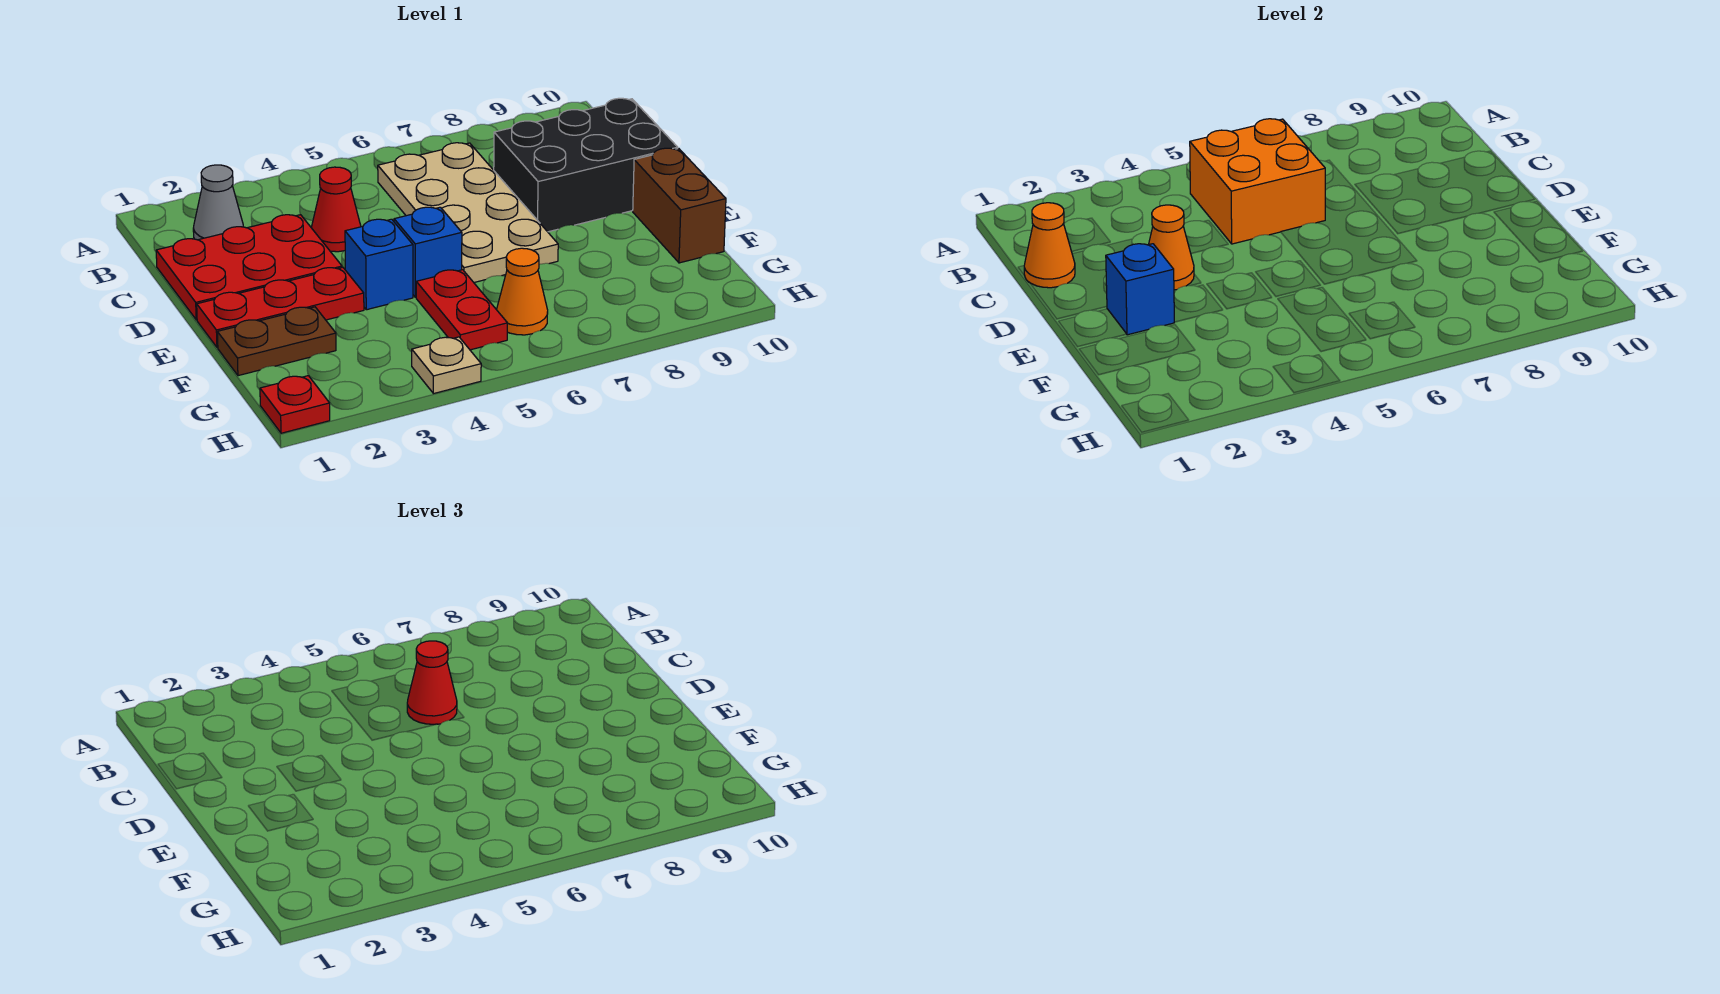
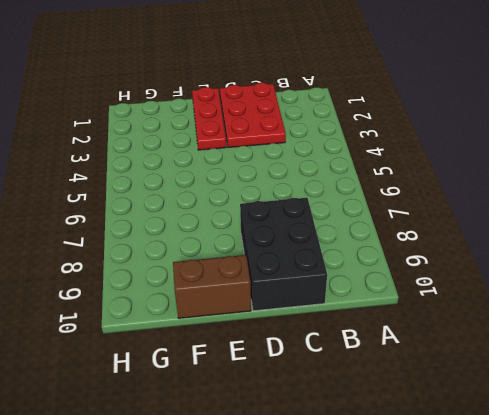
none -> grey 1x1 cone [193,165,243,240]
none -> tan 2x4 plate [378,143,558,282]
none -> red 1x1 cone [312,167,361,252]

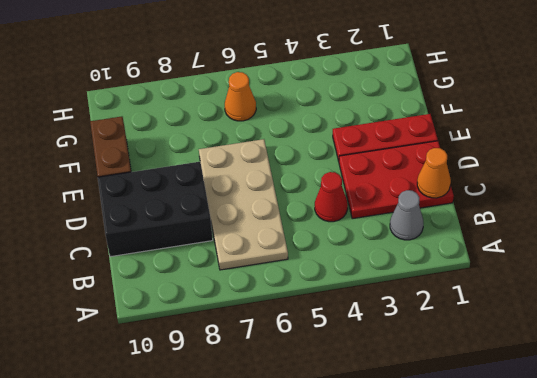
none -> blue 1x1 brick [345,219,413,310]
none -> blue 1x1 brick [394,207,462,297]
none -> brown 1x2 plate [217,307,336,376]

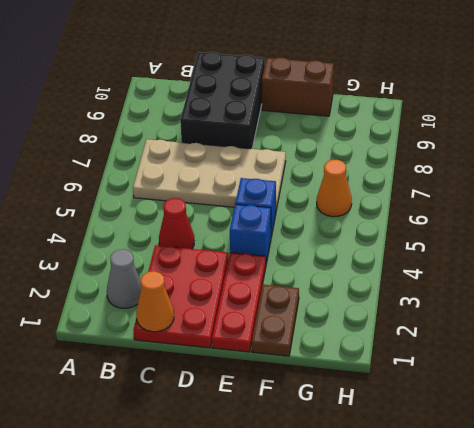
none -> red 1x2 plate [416,270,507,350]
none -> red 1x1 plate [260,376,330,433]
none -> tan 1x1 plate [412,337,481,394]

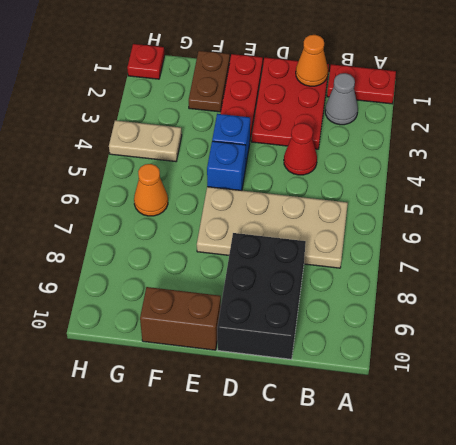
red 1x2 plate [327,64,396,104] -> red 1x2 plate moved to [416,270,507,350]
tan 1x2 plate [109,120,182,161] -> tan 1x1 plate [412,337,481,394]
none -> orange 2x2 brick [1190,119,1325,244]
none -> orange 1x1 cone [1149,205,1194,290]
none -> blue 1x1 brick [1106,244,1174,335]

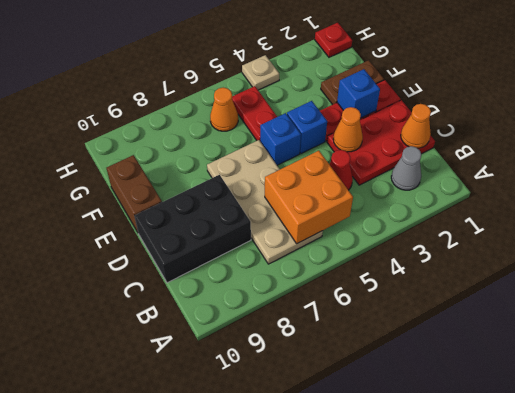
none -> red 1x1 cone [407,641,457,724]

